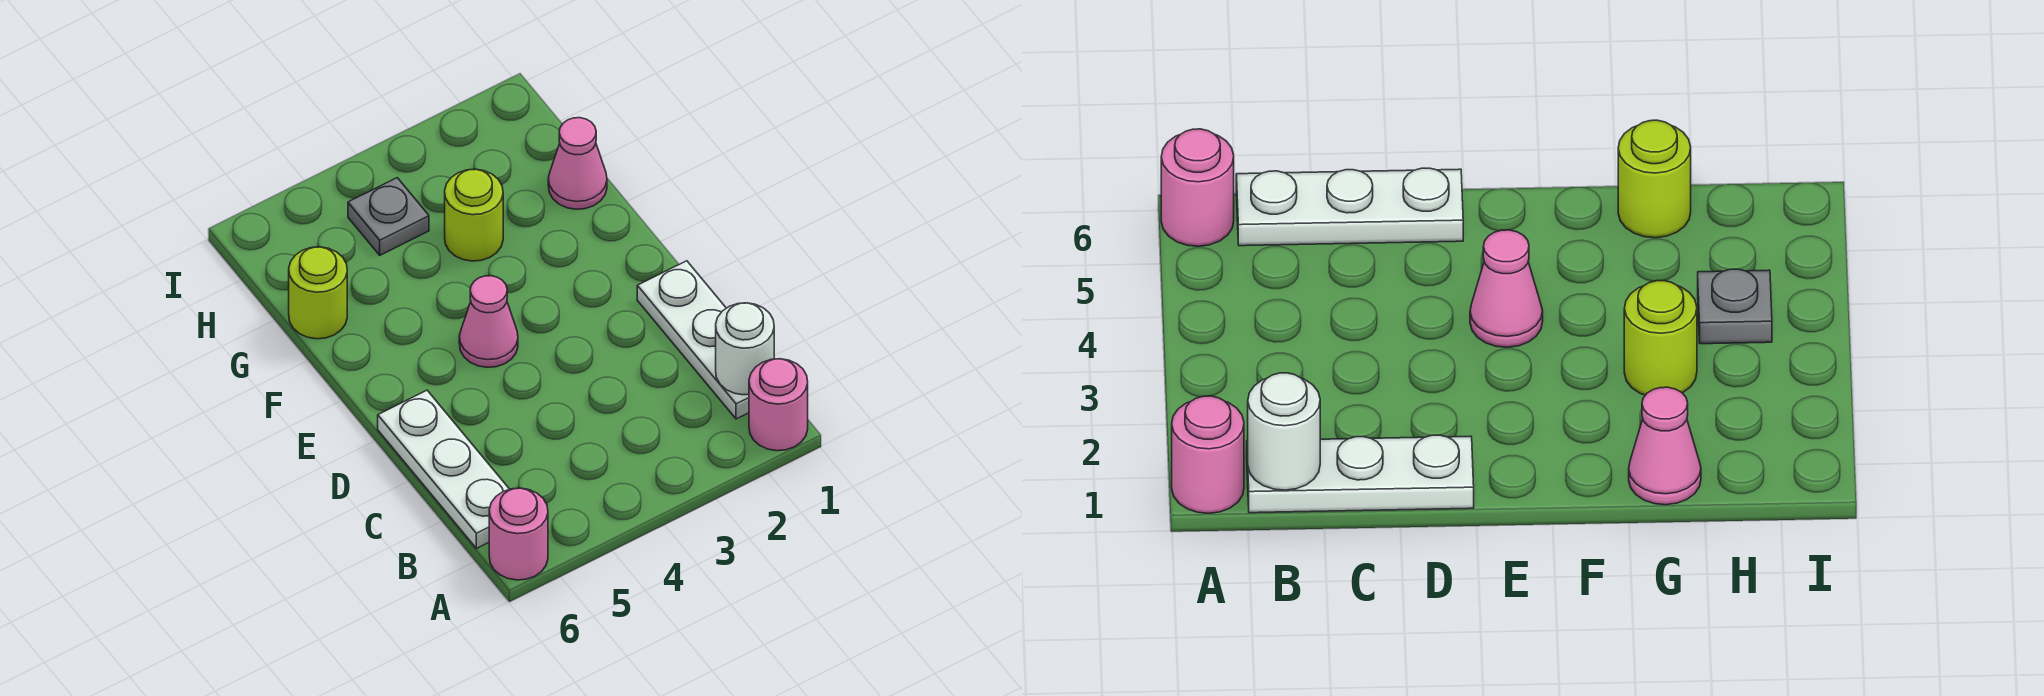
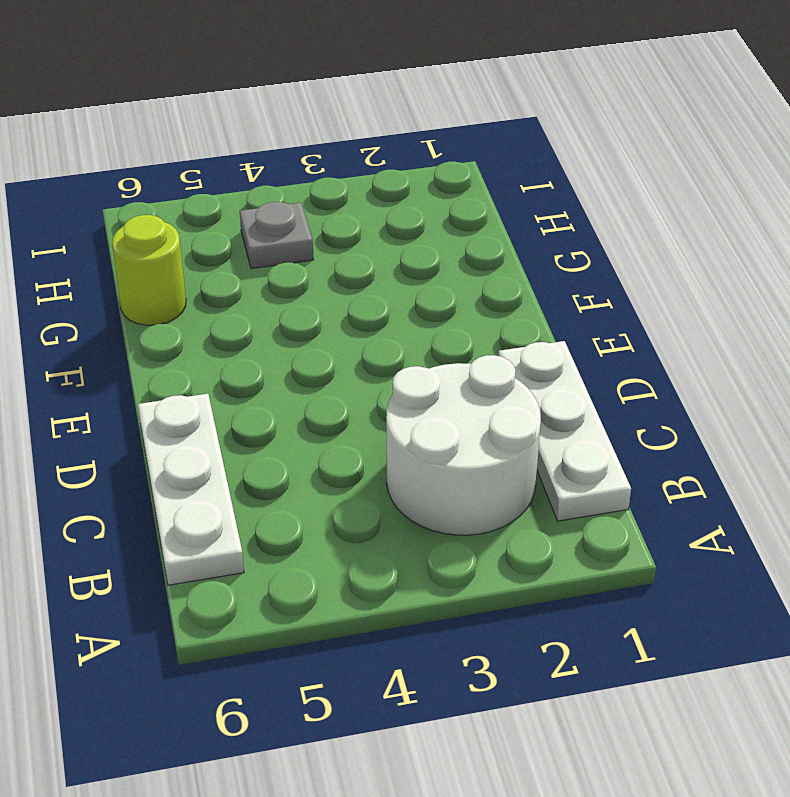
white 2x2 round brick [386,355,541,535] -> none
none -> pink 1x1 round brick [749,359,808,451]
none -> pink 1x1 round brick [489,488,548,580]

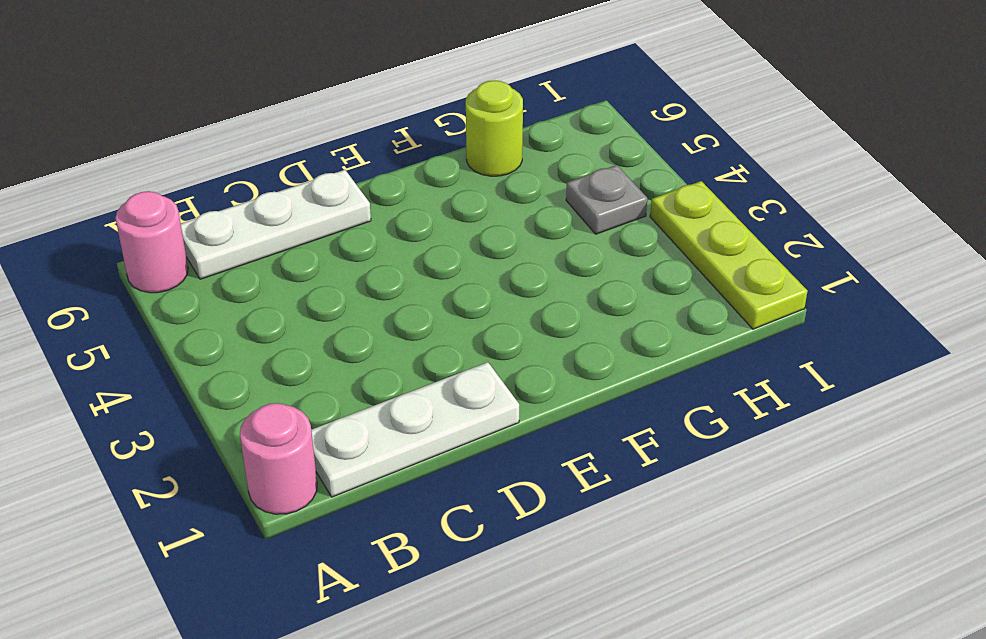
lime 1x3 plate [650,181,807,329] -> none
none -> pink 1x1 cone [459,276,518,367]
none -> pink 1x1 cone [548,118,607,209]

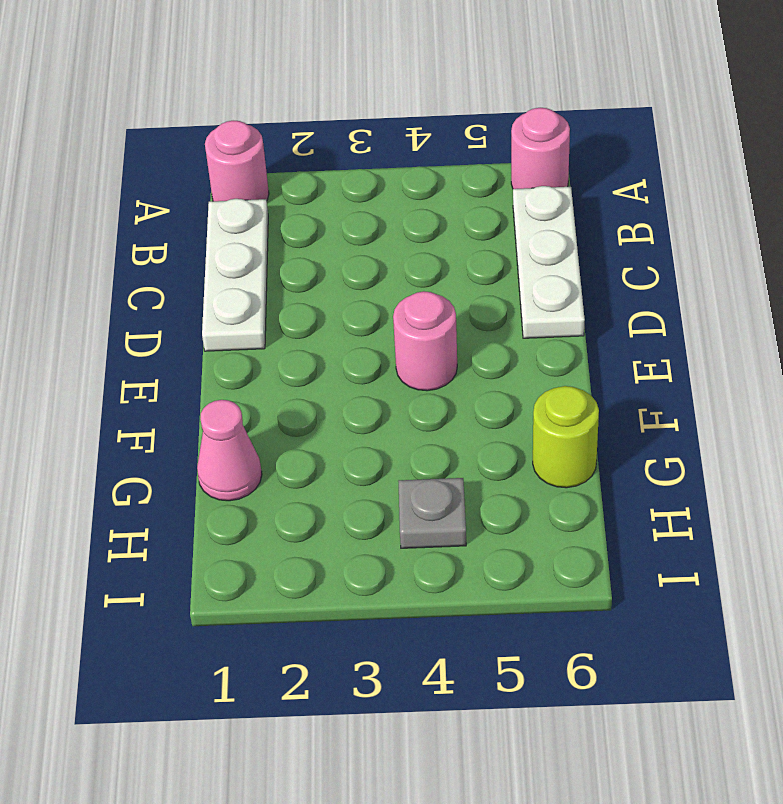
pink 1x1 round brick [393,291,457,391] -> pink 1x1 cone [459,276,518,367]
none -> lime 1x1 round brick [445,169,503,261]
none -> white 1x1 round brick [716,303,774,395]

